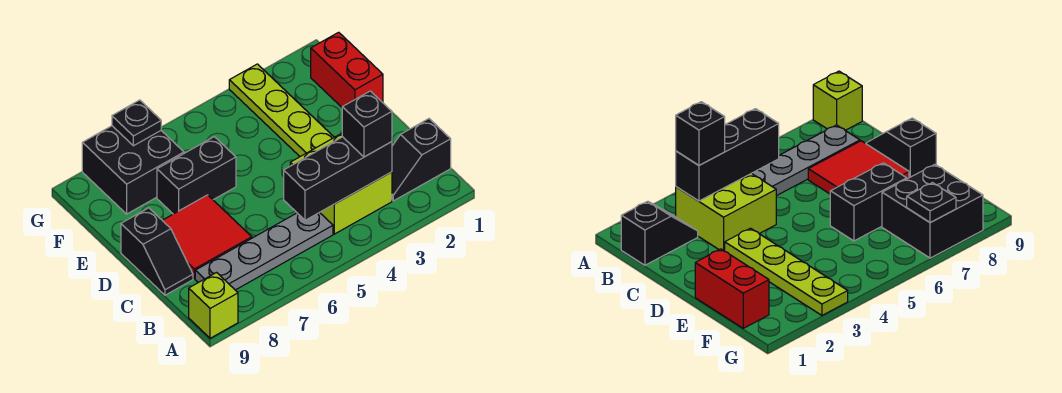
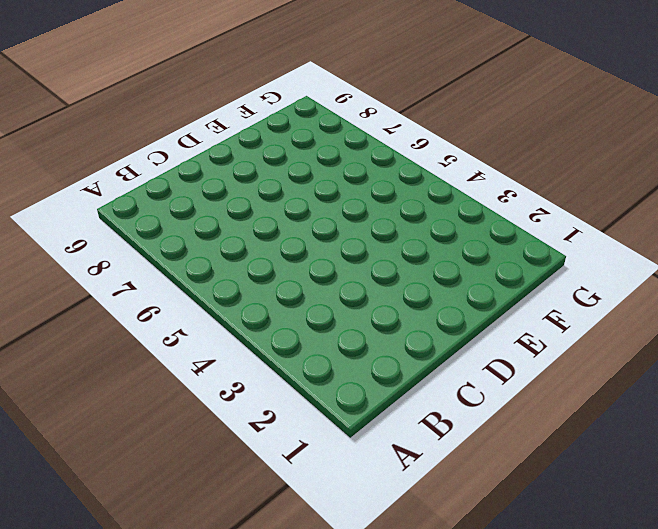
none -> lime 1x1 brick [189,273,238,338]
none -> black 1x2 slope [392,119,451,201]
none -> lime 2x2 brick [290,133,392,234]

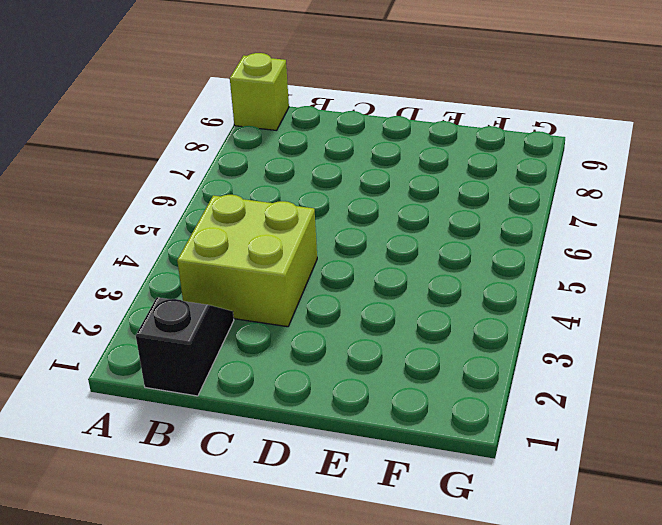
none -> grey 1x4 plate [195,212,333,290]
none -> red 2x2 tile [162,195,252,279]
none -> black 1x2 slope [121,208,193,295]

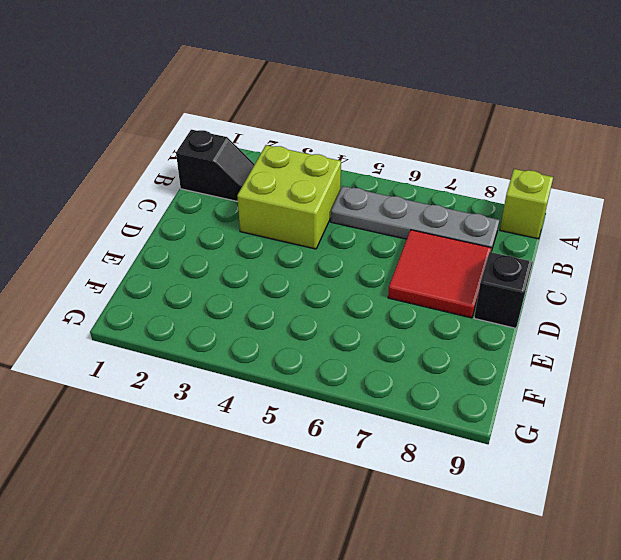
none -> lime 1x4 plate [229,64,334,157]
none -> red 1x2 brick [311,32,383,107]
none -> black 1x2 brick [157,137,236,214]

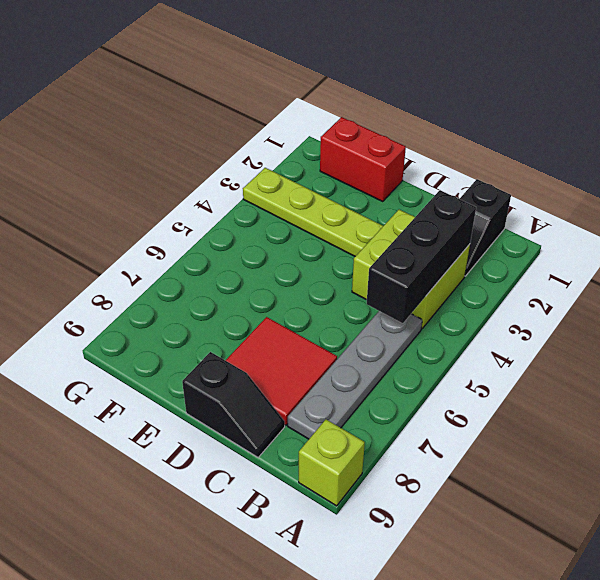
none -> black 1x2 brick [157,137,236,214]
none -> black 2x2 brick [82,126,184,214]
none -> black 1x1 plate [112,100,161,146]

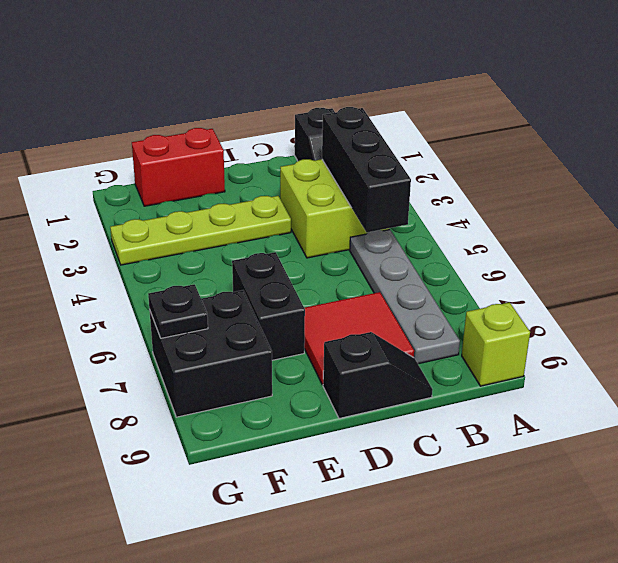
none -> black 1x1 brick [342,91,392,157]

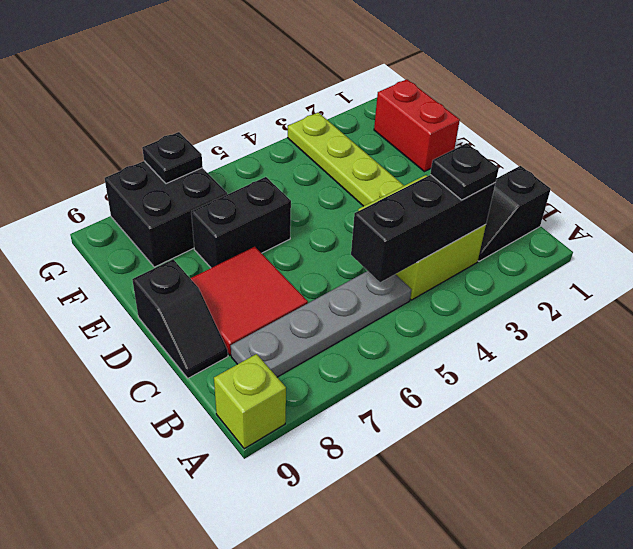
black 1x1 plate [430,143,499,200] -> black 1x1 brick [342,91,392,157]

